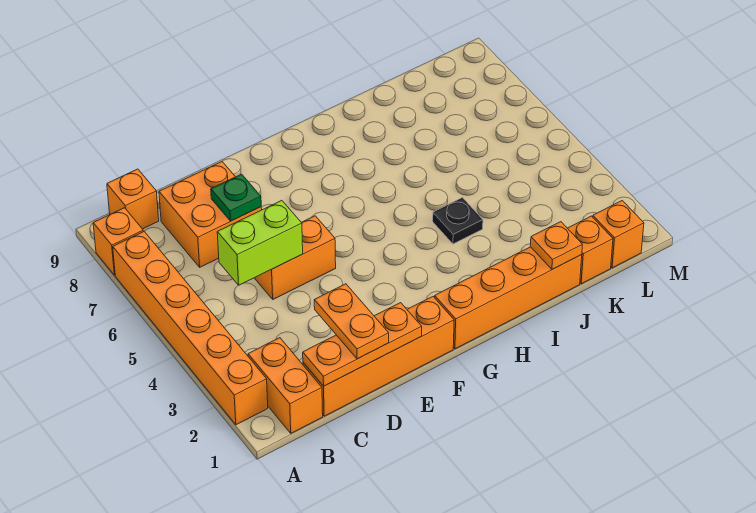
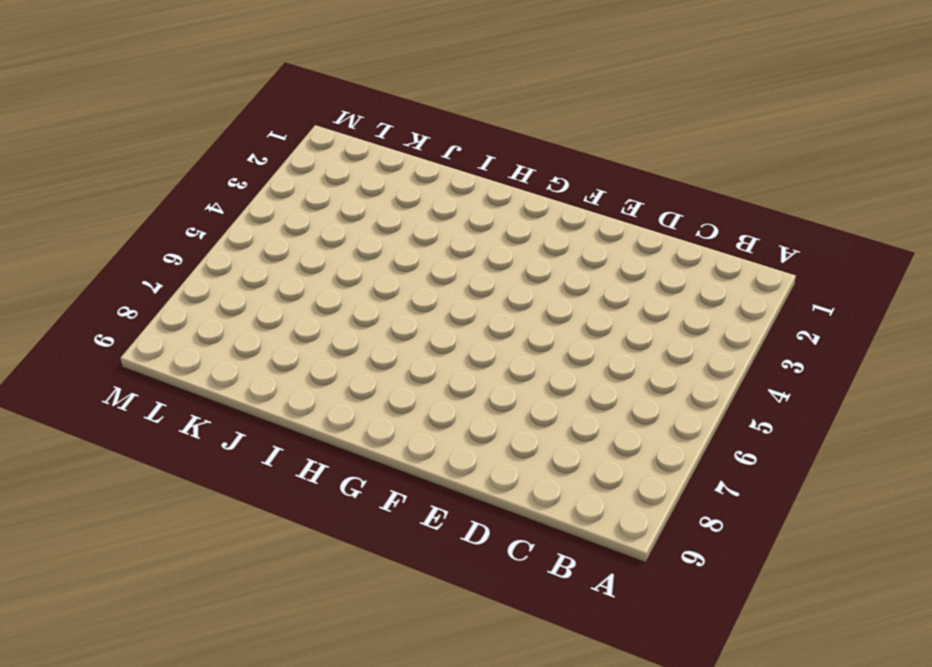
none -> orange 1x6 brick [113,232,268,425]
none -> orange 1x1 brick [93,208,143,275]
none -> orange 1x2 brick [248,338,323,433]

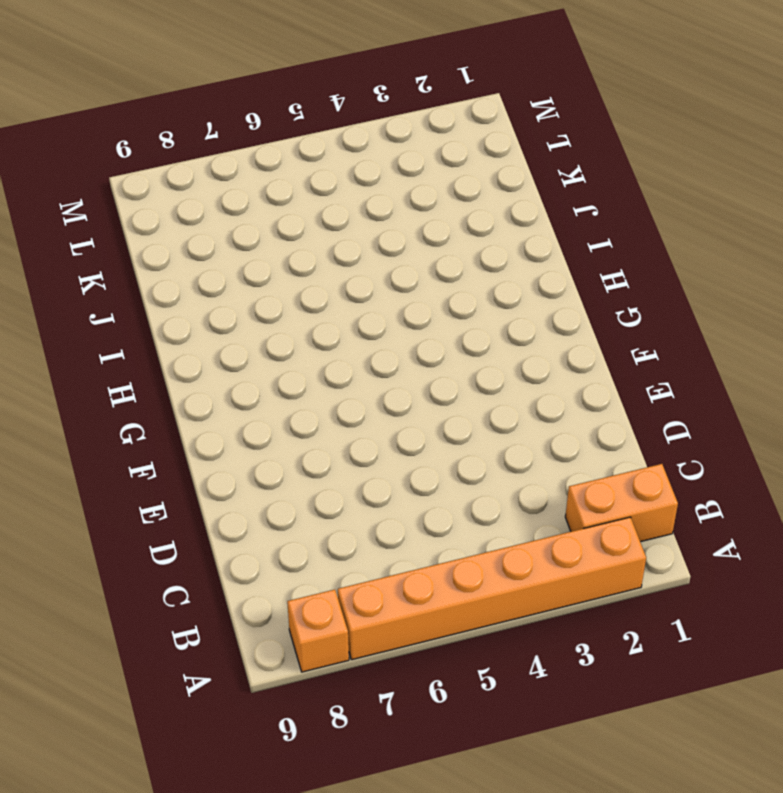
none -> orange 1x1 brick [107,169,159,229]
none -> orange 1x4 brick [303,297,454,416]
none -> orange 2x2 brick [159,162,262,267]

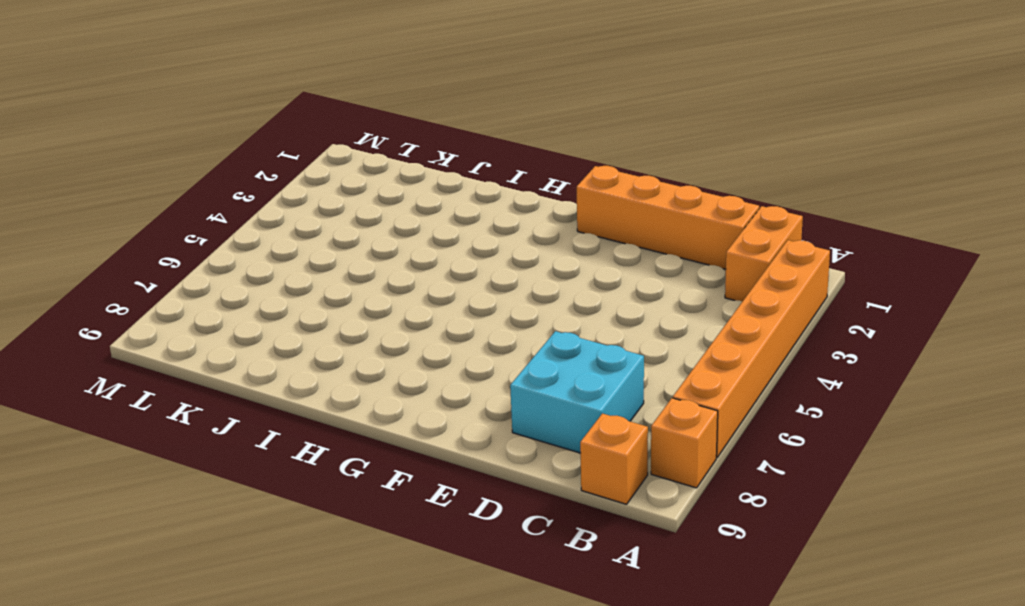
cyan 2x2 brick [510,331,644,453] -> orange 2x2 brick [159,162,262,267]
none -> orange 1x2 brick [255,216,336,299]
none -> orange 1x4 brick [435,247,582,349]
none -> black 1x1 plate [433,198,483,244]

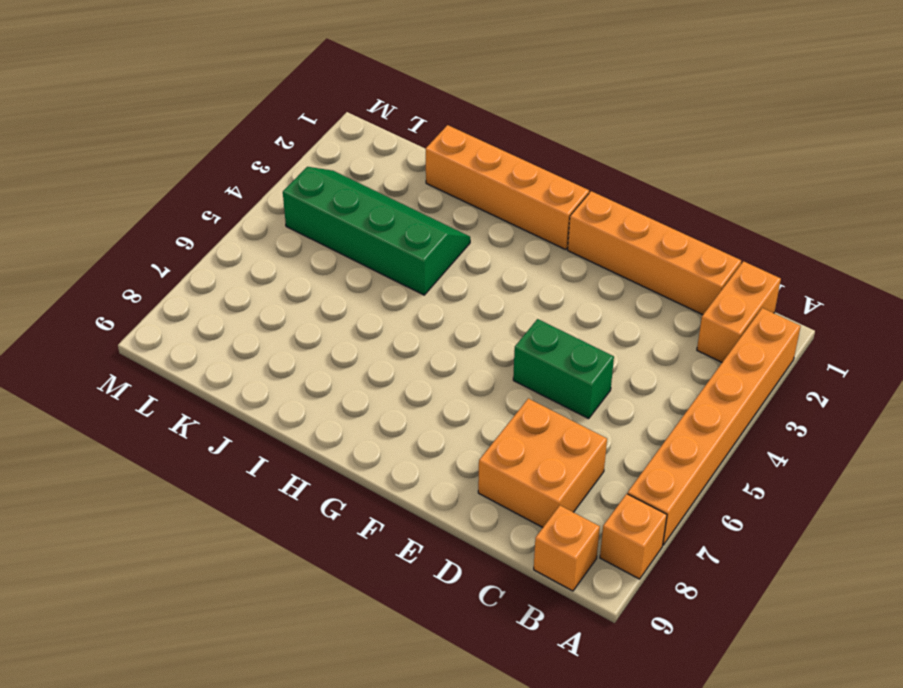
green 1x2 brick [513,319,614,419] -> orange 1x2 brick [255,216,336,299]
green 2x4 slope [283,167,470,295] -> black 1x1 plate [433,198,483,244]
none -> orange 1x1 brick [568,216,613,284]
none -> orange 1x1 brick [593,201,644,268]
none -> orange 1x3 plate [303,303,422,386]

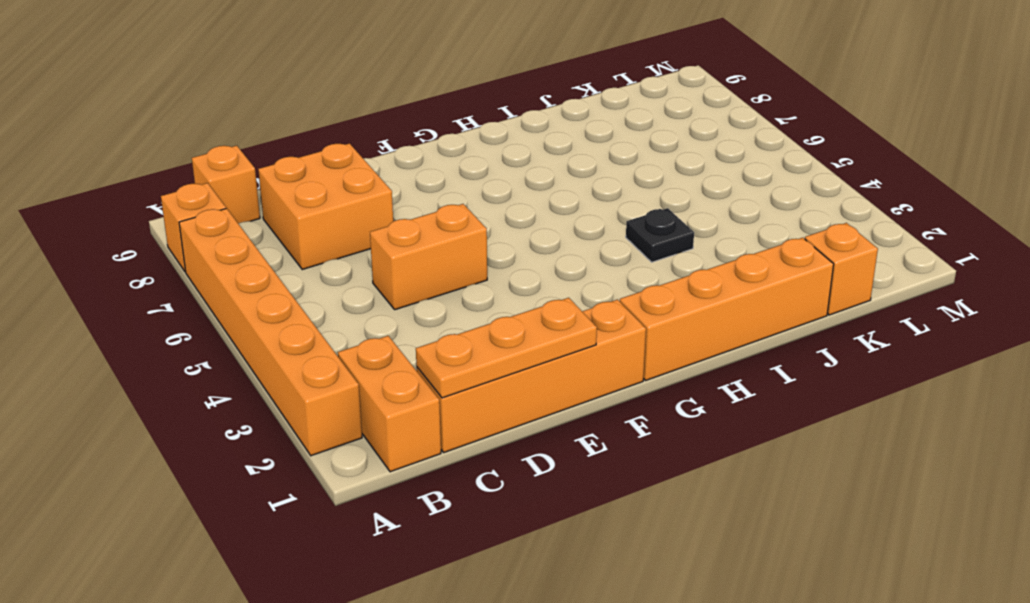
none -> orange 1x1 brick [593,201,644,268]
none -> lime 1x2 brick [217,200,303,285]
none -> green 1x1 plate [211,174,261,221]

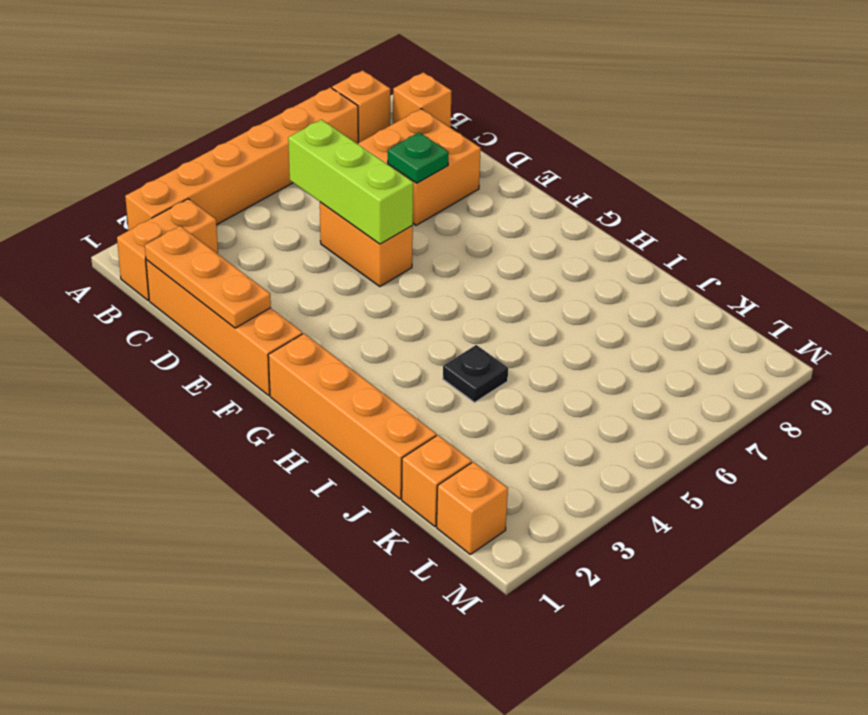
lime 1x3 brick [288,120,413,244] -> lime 1x2 brick [217,200,303,285]
none -> orange 1x1 plate [530,222,582,269]
none -> orange 1x2 plate [314,284,389,359]

